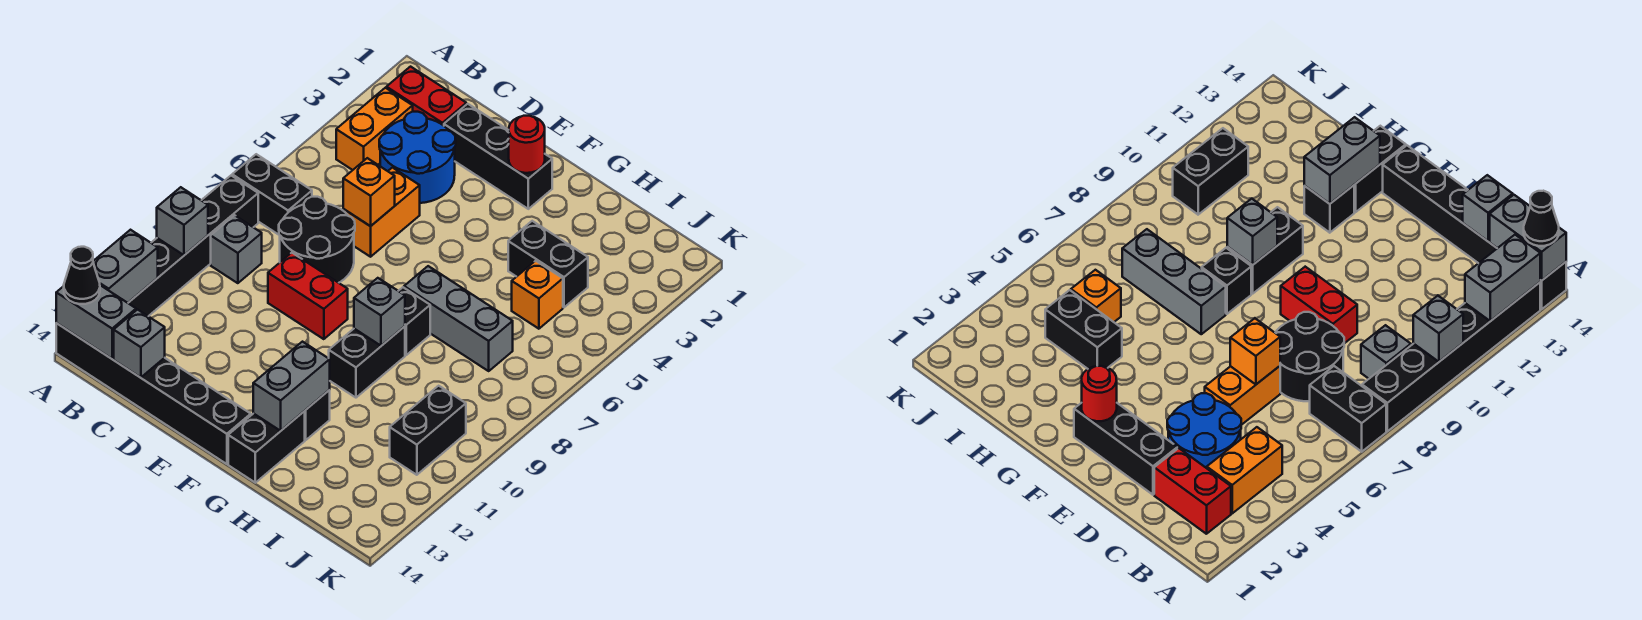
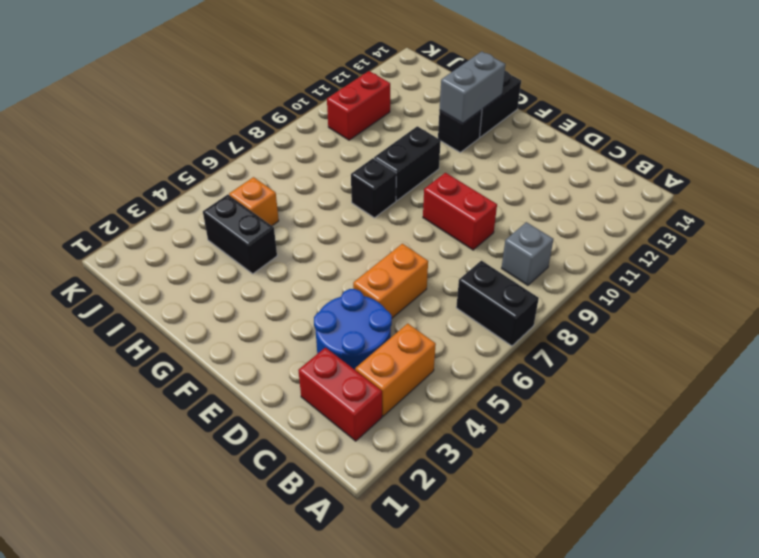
red 1x2 brick [327,71,390,140] -> black 1x2 brick [390,386,466,475]
none -> black 1x6 brick [128,176,258,316]
none -> black 1x6 brick [56,323,251,464]
none -> black 2x2 round brick [279,197,355,283]

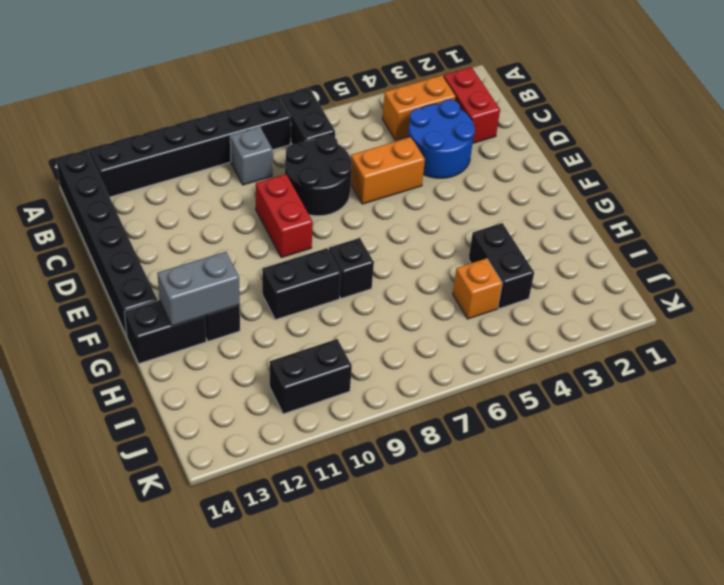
none -> black 1x3 brick [444,104,552,209]
none -> grey 1x3 brick [404,266,513,371]
none -> grey 1x1 brick [157,187,208,255]

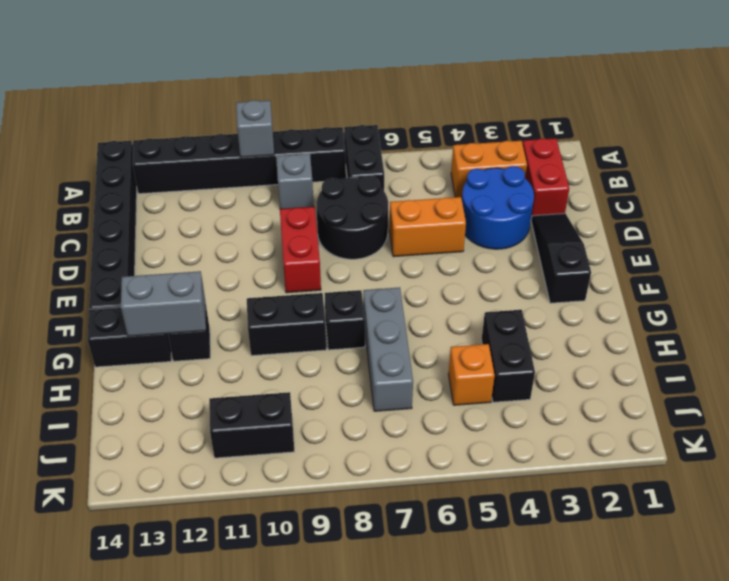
black 1x3 slope [531,213,591,303] -> black 1x3 brick [444,104,552,209]
none -> grey 1x2 brick [93,230,158,303]
none -> grey 1x2 brick [56,285,136,359]
none -> grey 1x1 brick [114,310,165,378]

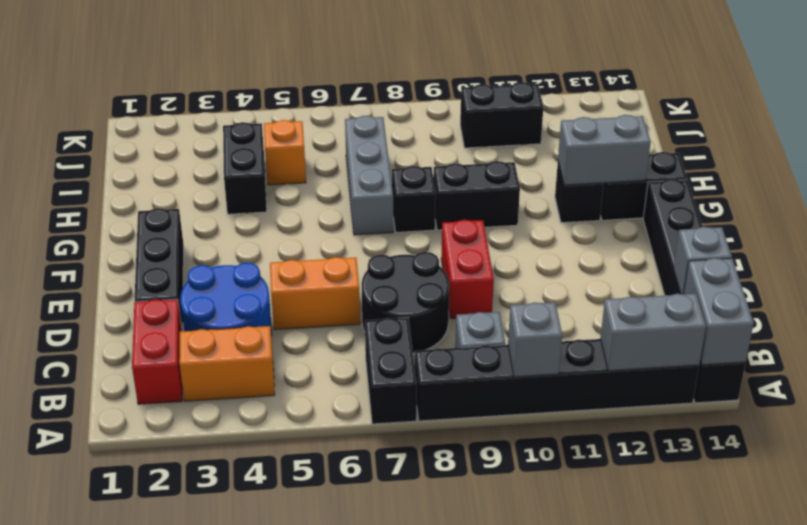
none -> orange 1x1 brick [343,158,395,226]
none -> red 1x1 round brick [509,116,545,173]
none -> grey 1x1 brick [354,278,405,346]

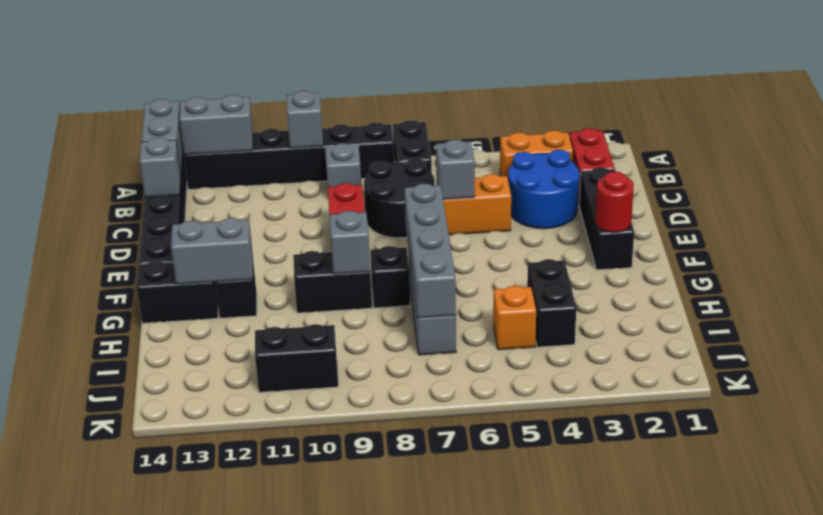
grey 1x1 brick [436,140,475,199] -> orange 1x1 brick [343,158,395,226]
grey 1x4 brick [405,184,456,318] -> none
none -> black 1x1 cone [64,247,100,304]

